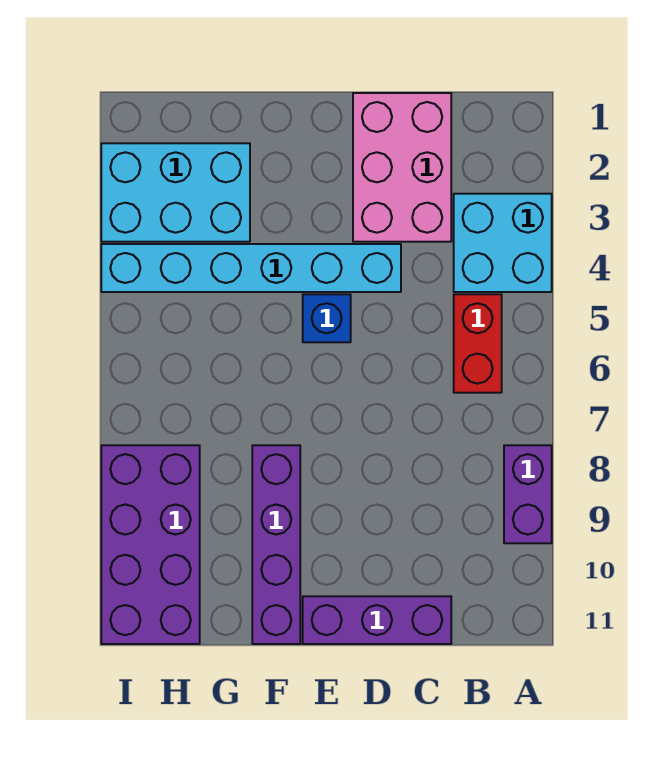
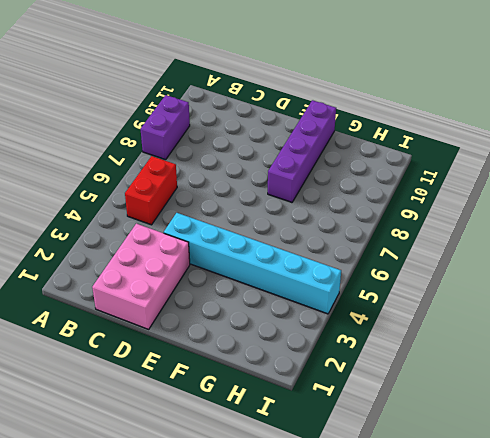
none -> cyan 2x2 brick [454,194,552,292]
none -> purple 1x3 brick [303,596,451,644]

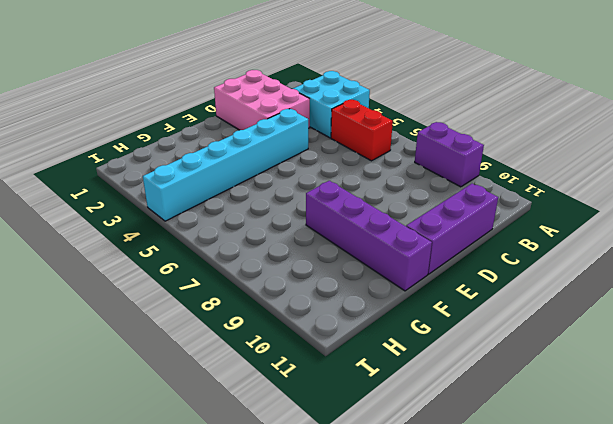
none -> blue 1x1 brick [303,294,351,342]
none -> cyan 2x3 brick [101,143,250,242]

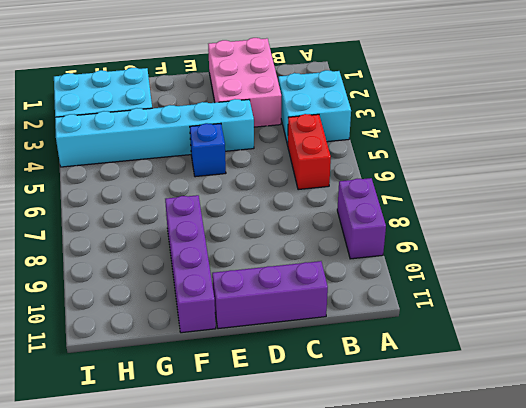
none -> purple 2x4 brick [101,445,200,644]

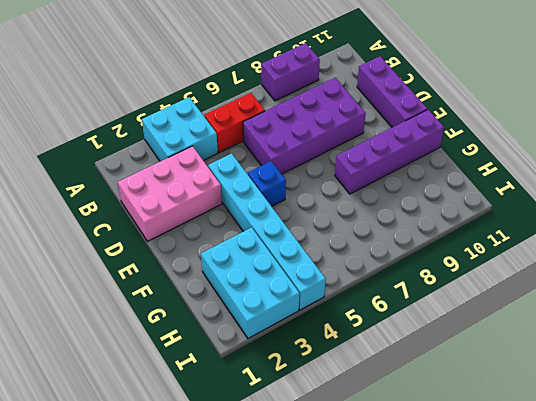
purple 2x4 brick [243,78,366,174] -> purple 2x4 brick moved to [101,445,200,644]

